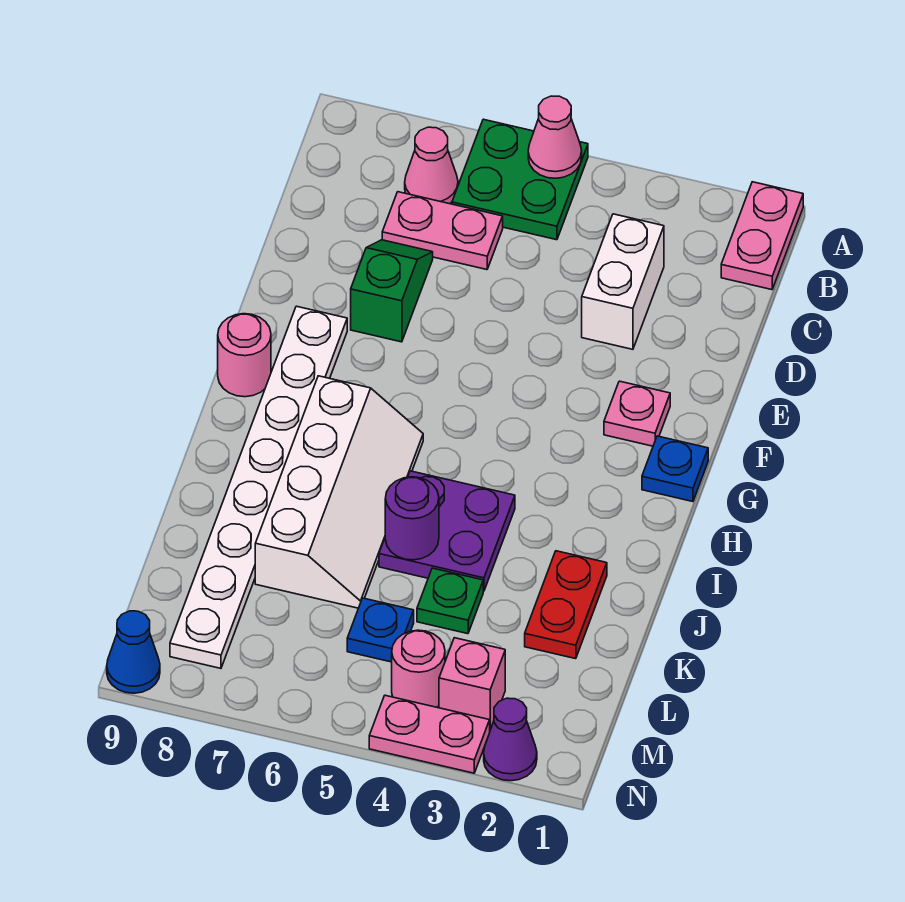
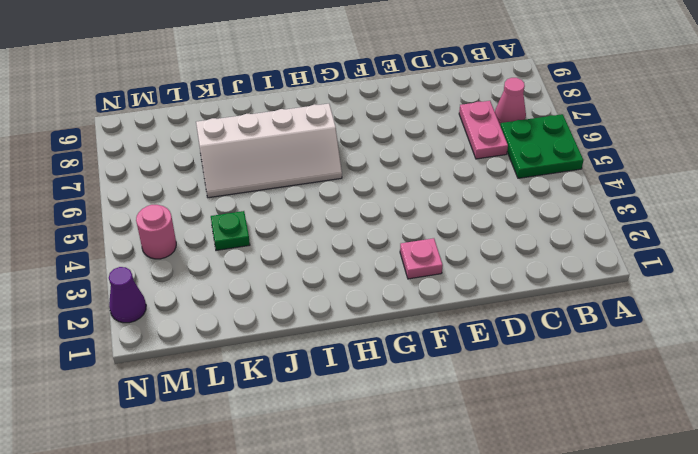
none -> pink 1x2 plate [721,182,803,290]
none -> white 1x2 brick [582,214,664,349]
none -> green 1x2 slope [351,240,433,342]

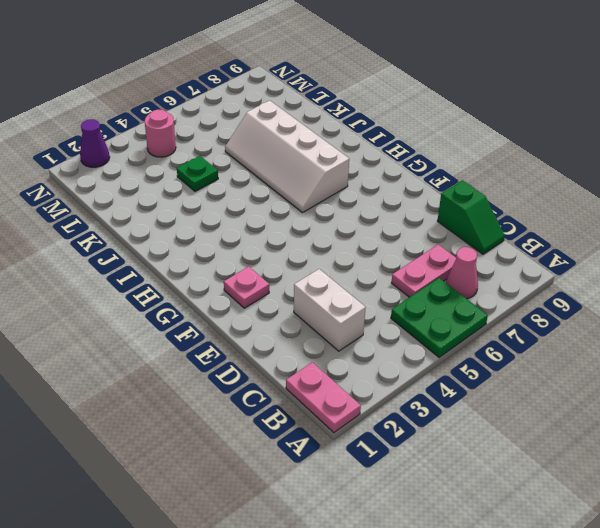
green 1x2 slope [438,180,505,254] -> green 1x2 slope moved to [351,240,433,342]
none -> white 1x8 plate [170,306,347,668]
none -> blue 1x1 plate [642,436,708,502]
none -> pink 1x1 round brick [218,314,271,397]

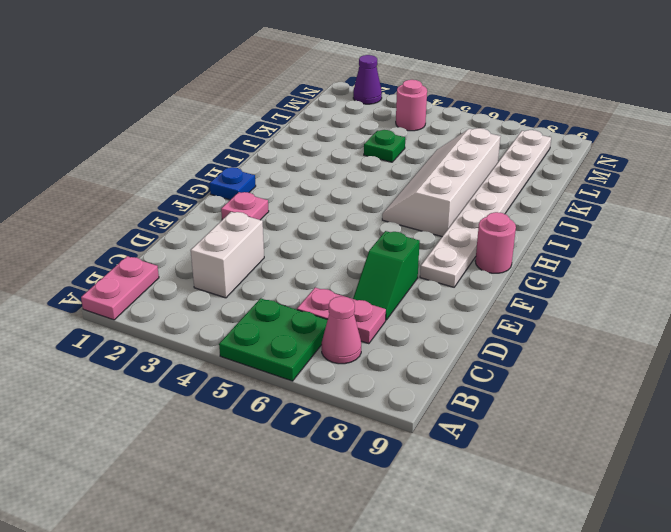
none -> purple 2x2 plate [379,471,515,591]
none -> red 1x2 plate [525,551,607,659]
none -> blue 1x1 plate [347,598,414,662]

